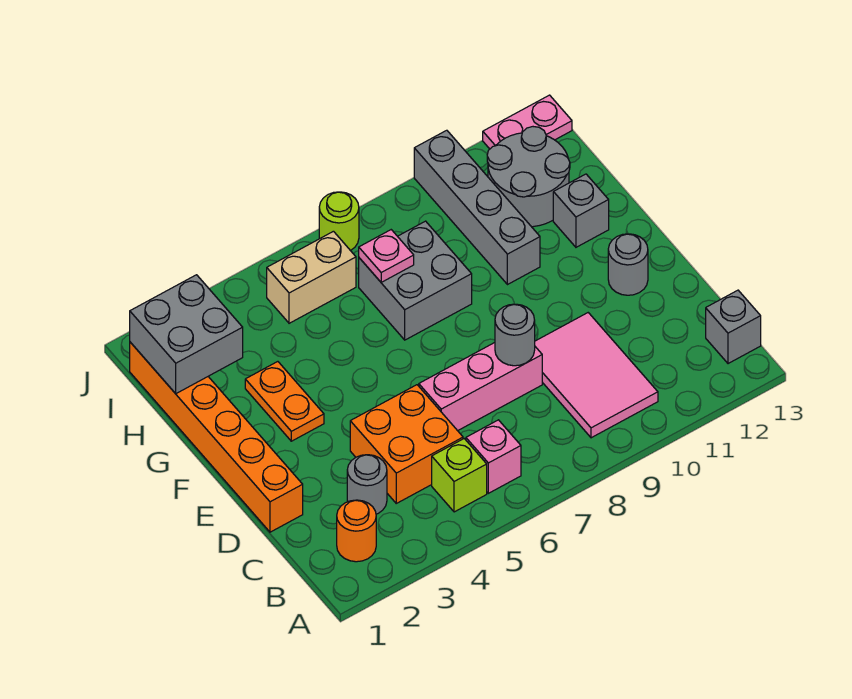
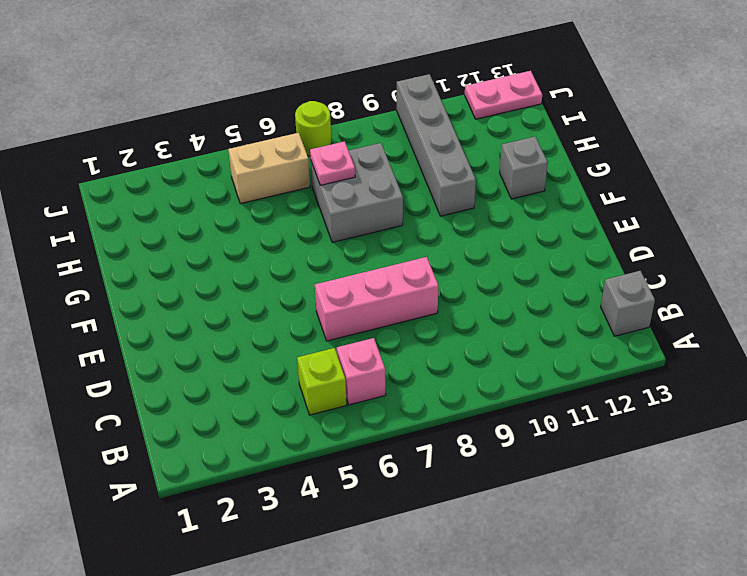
none -> orange 1x1 round brick [337,500,376,562]
none -> pink 2x3 tile [535,313,658,438]
none -> grey 1x1 round brick [347,455,387,514]

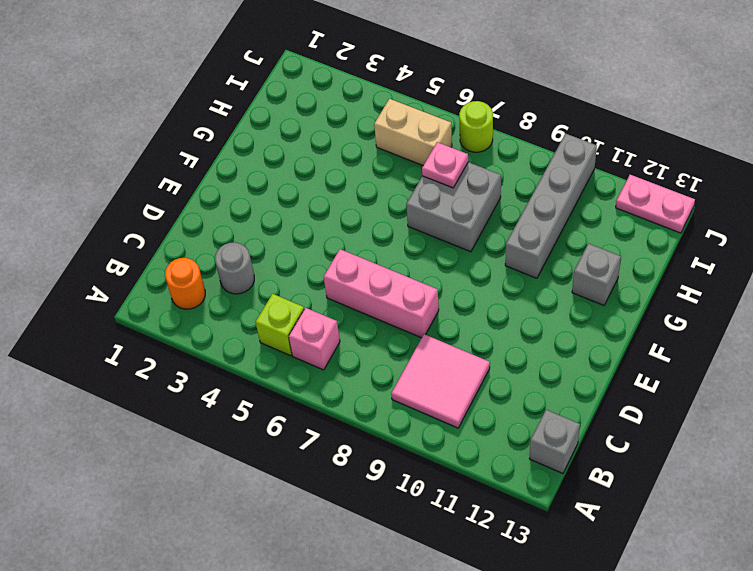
pink 2x2 tile [391,334,490,428] -> pink 2x3 tile [535,313,658,438]
none -> orange 2x2 brick [350,385,463,503]
none -> orange 1x6 brick [130,342,303,532]
none -> grey 1x1 round brick [608,234,648,295]

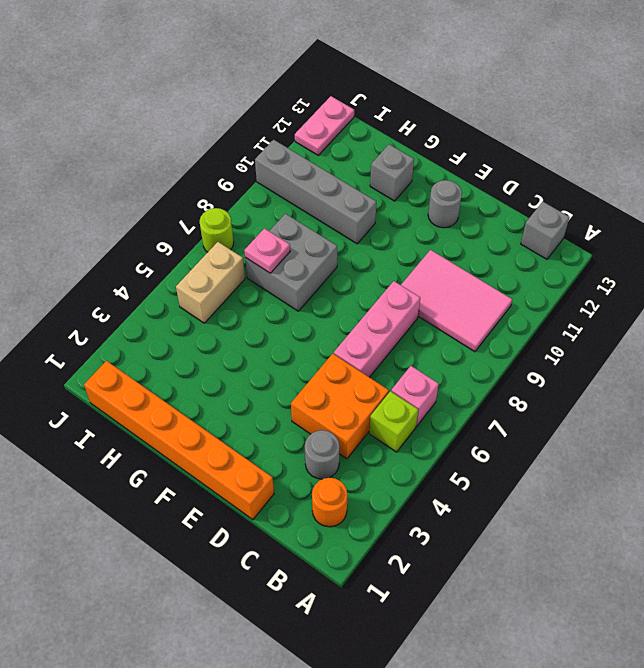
none -> orange 1x2 plate [245,362,324,441]
none -> grey 2x2 round brick [487,127,570,227]
none -> grey 1x1 round brick [495,304,535,366]

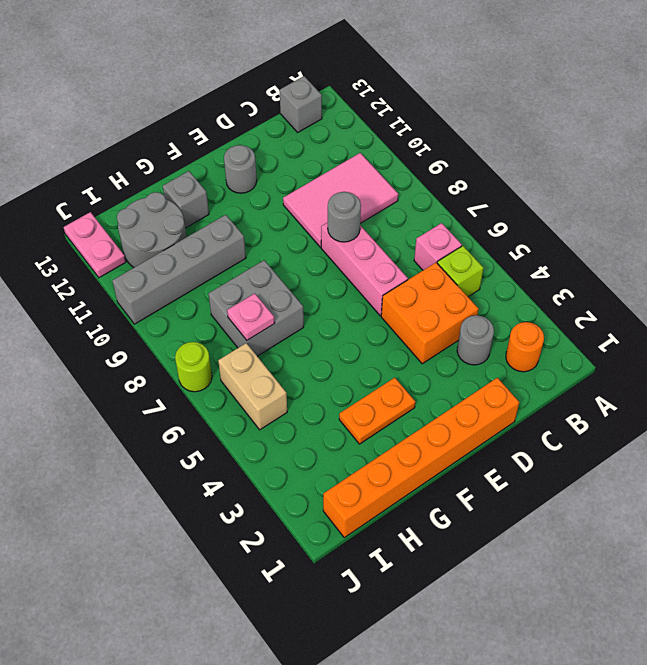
none -> grey 2x2 brick [130,275,243,394]

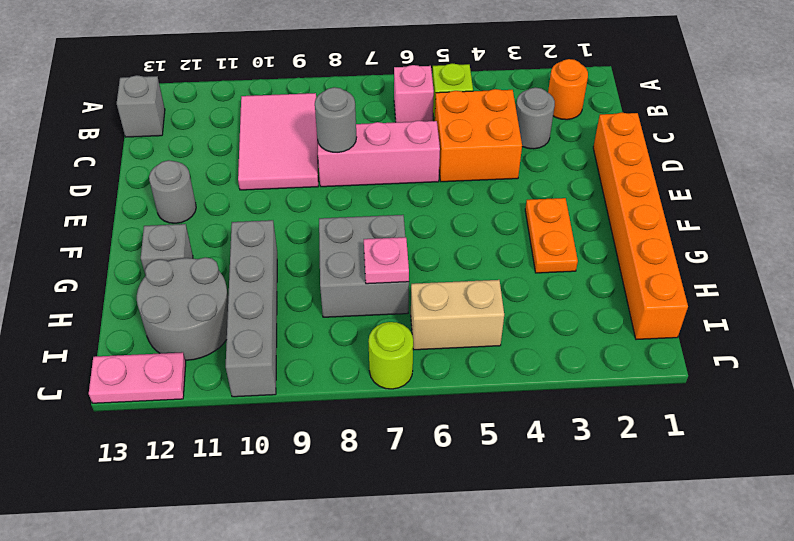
none -> grey 2x2 brick [130,275,243,394]

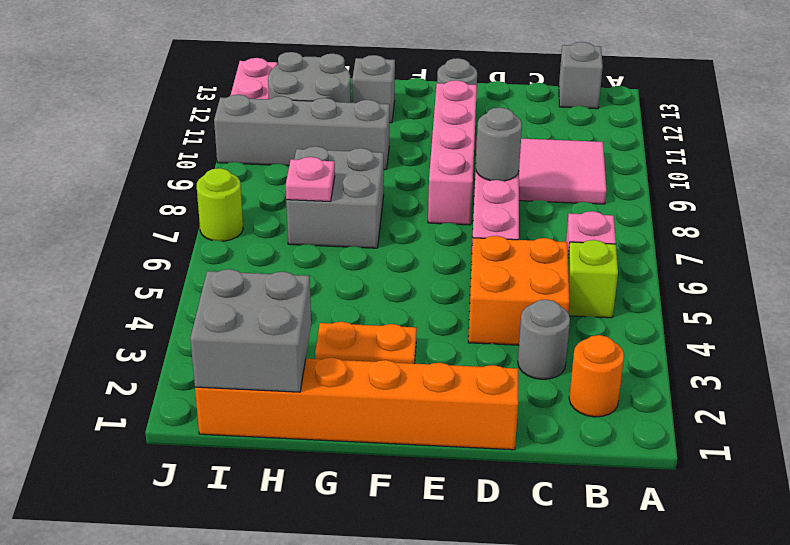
pink 1x4 brick [428,80,477,225] -> none
none -> tan 1x2 brick [267,231,356,323]

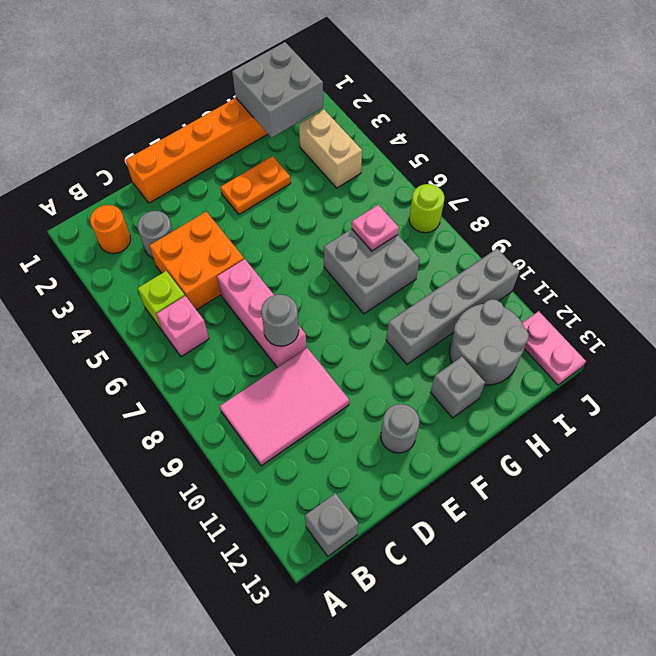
tan 1x2 brick [299,109,362,188] -> tan 1x2 brick moved to [267,231,356,323]

